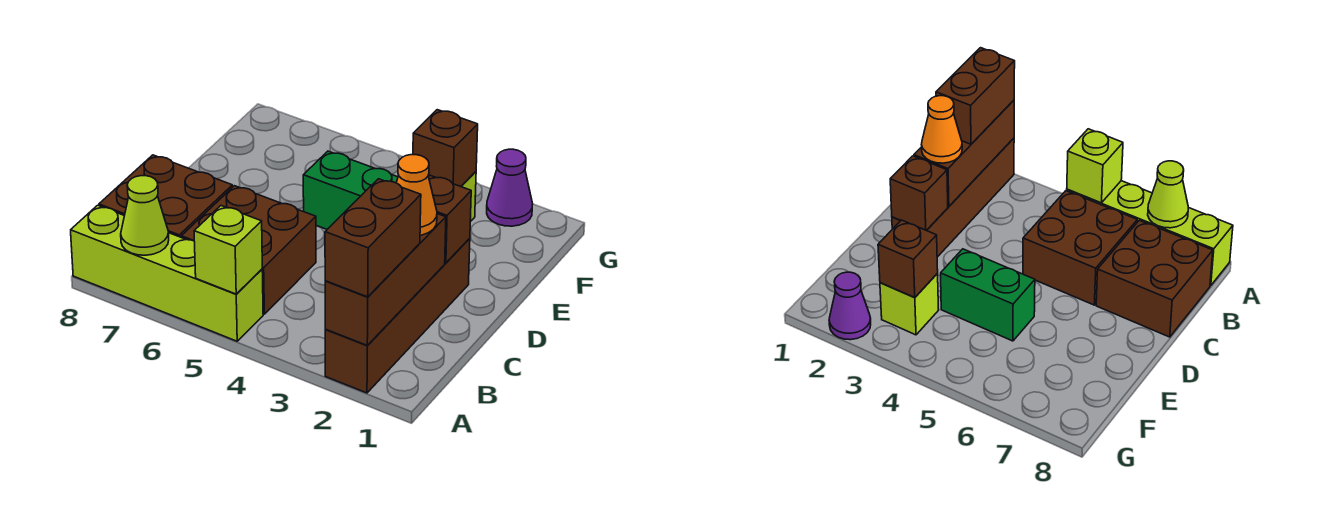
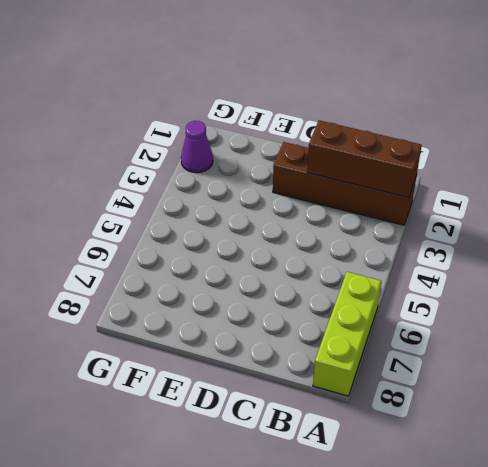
lime 1x3 brick [313,272,381,396] -> lime 1x4 brick [71,205,263,341]
none -> brown 2x2 brick [181,186,316,314]
none -> brown 2x2 brick [99,155,232,237]
none -> green 1x2 brick [303,151,398,229]

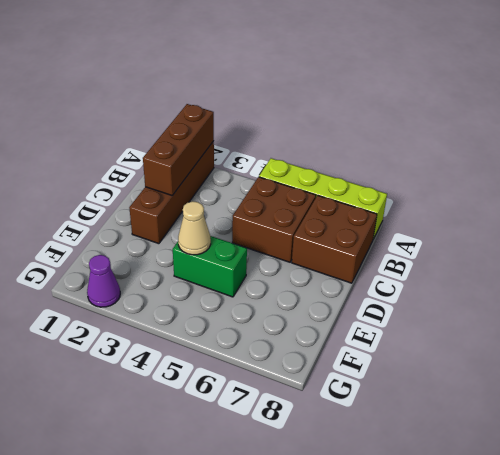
tan 1x1 cone [178,201,211,255] -> none
none -> lime 1x1 brick [880,274,939,335]
none -> lime 1x1 brick [194,206,262,294]
none -> lime 1x1 cone [121,176,169,255]

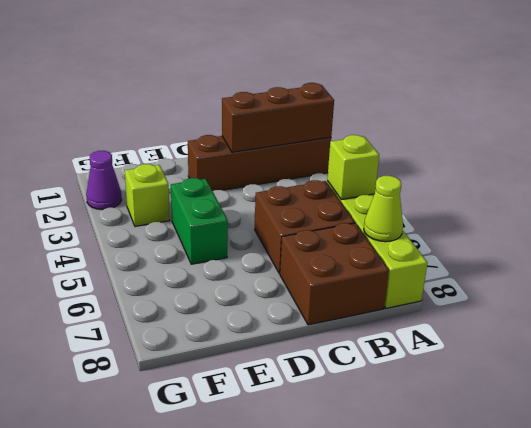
none -> brown 1x1 brick [429,176,471,263]
none -> brown 1x1 brick [413,110,478,187]
none -> brown 1x2 brick [325,179,421,297]

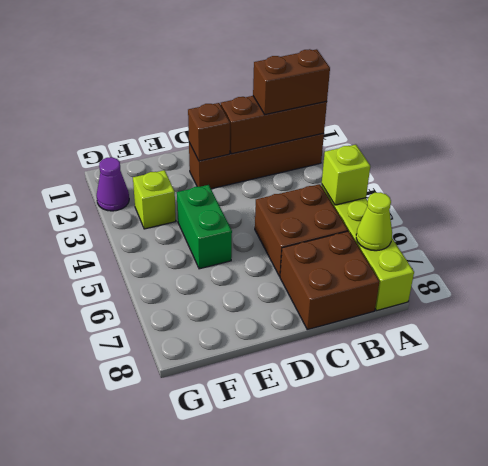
none -> brown 1x1 brick [413,110,478,187]
none -> orange 1x1 cone [396,155,437,235]

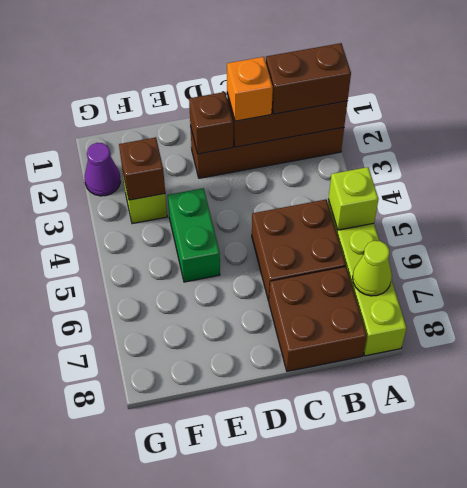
orange 1x1 brick [227,57,273,121] -> orange 1x1 cone [396,155,437,235]

